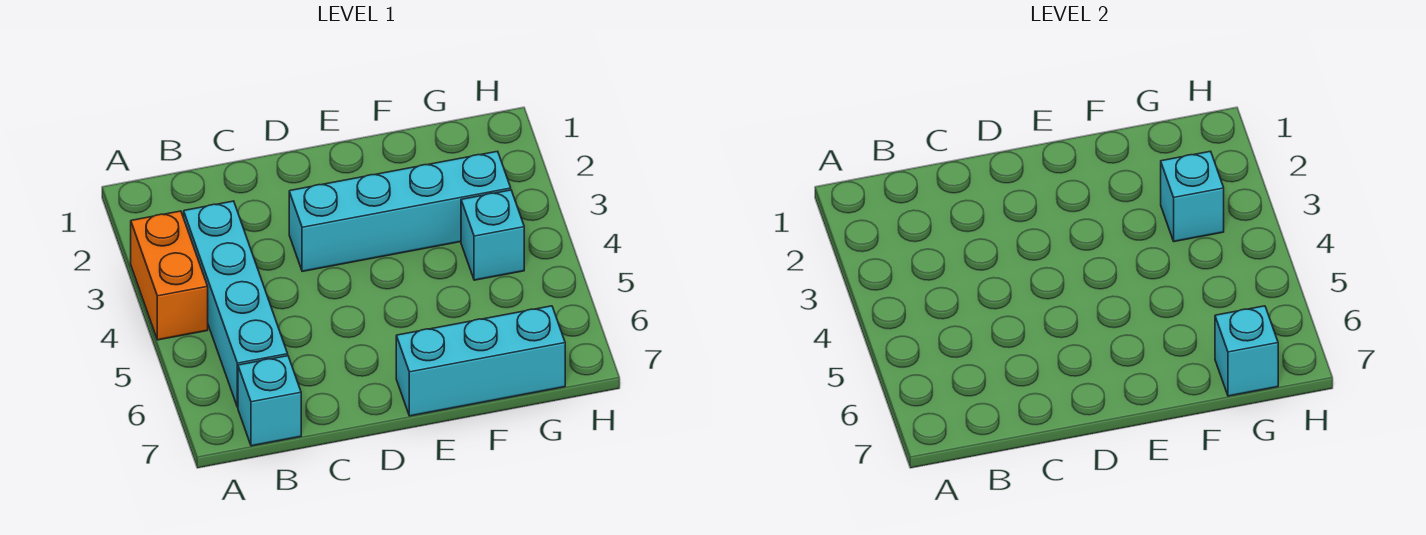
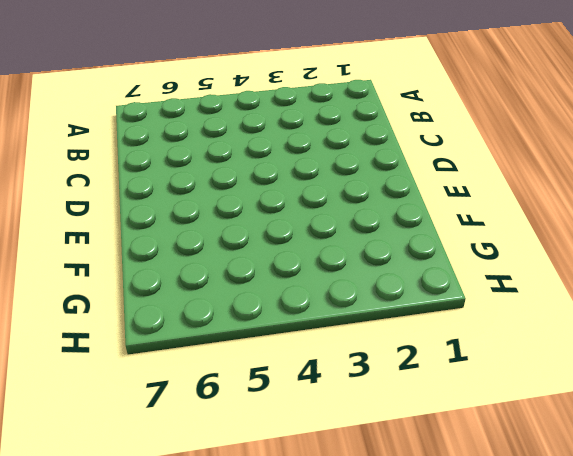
none -> orange 1x2 brick [131,211,208,340]
none -> cyan 1x4 brick [184,201,288,407]

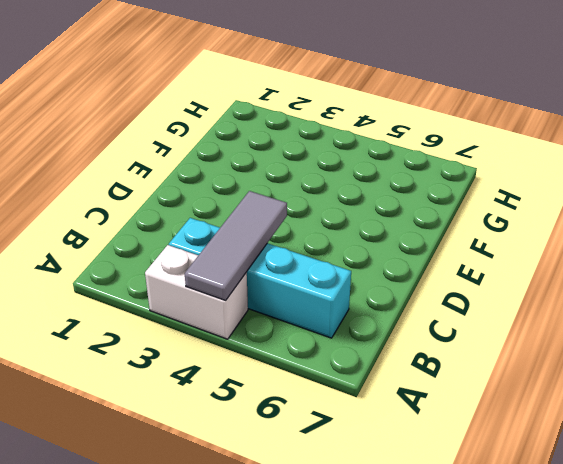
white 1x2 brick [145,245,248,339] -> orange 1x2 brick [131,211,208,340]
grey 1x3 tile [185,191,287,300] -> none
none -> cyan 1x1 brick [238,356,301,446]
none -> cyan 1x4 brick [289,151,511,272]

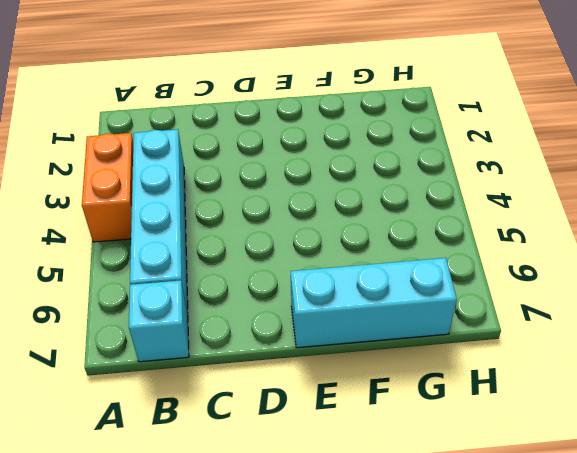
none -> cyan 1x4 brick [289,151,511,272]
none -> cyan 1x1 brick [461,190,524,280]

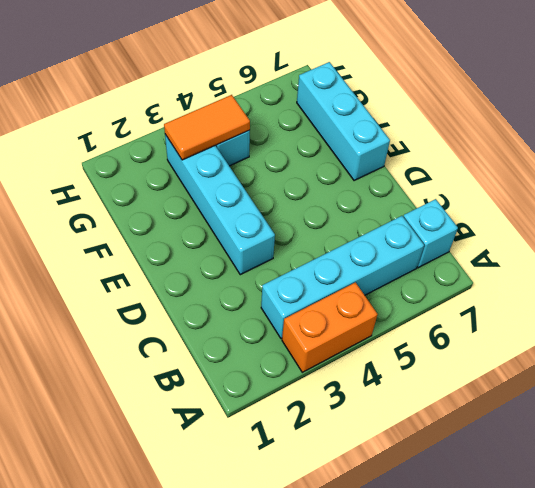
orange 1x2 tile [164,95,250,160] -> cyan 1x1 brick [1161,151,1224,242]
none -> cyan 1x1 brick [1215,306,1278,396]

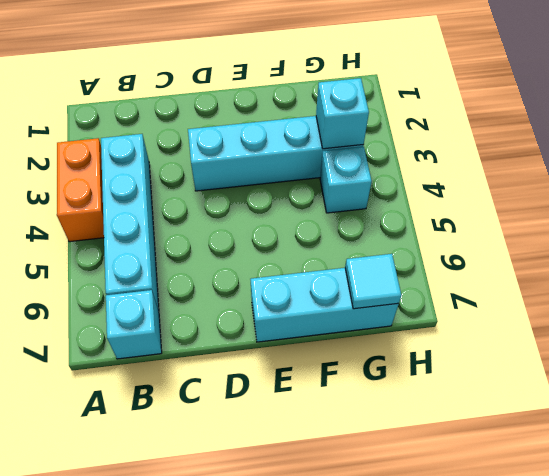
cyan 1x1 tile [345,254,401,309] -> cyan 1x1 brick [1215,306,1278,396]

